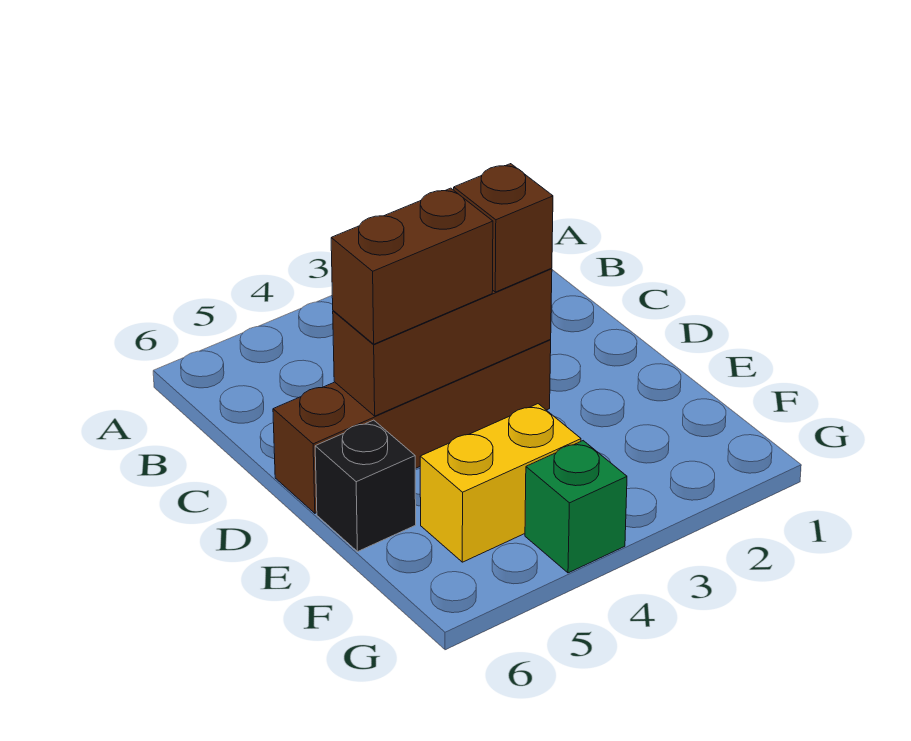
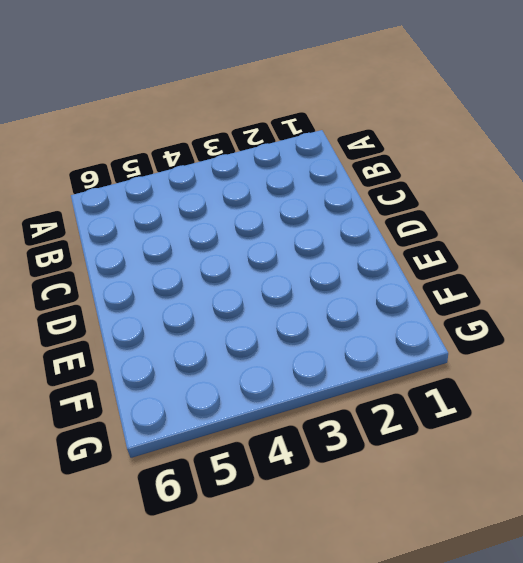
none -> brown 1x4 brick [273,340,551,513]
none -> black 1x1 brick [315,420,416,552]

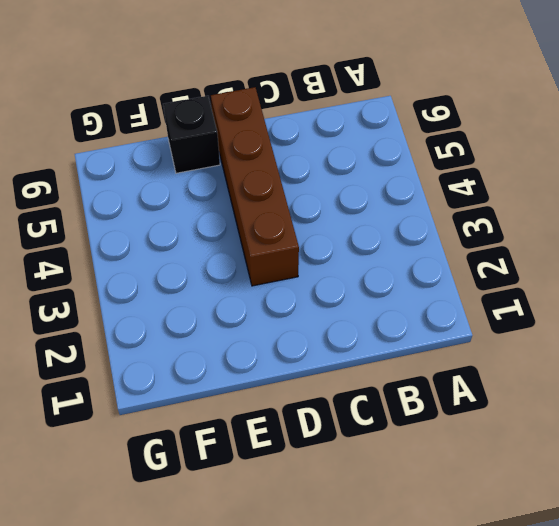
none -> yellow 1x2 brick [420,404,581,562]
none -> green 1x1 brick [525,441,627,573]

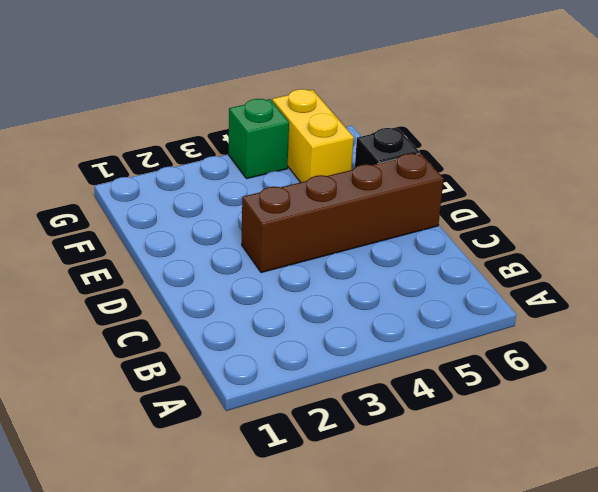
yellow 1x2 brick [272,89,354,182] -> yellow 1x2 brick turned to [420,404,581,562]
none -> brown 1x3 brick [333,268,552,416]
none -> brown 1x1 brick [454,164,553,292]

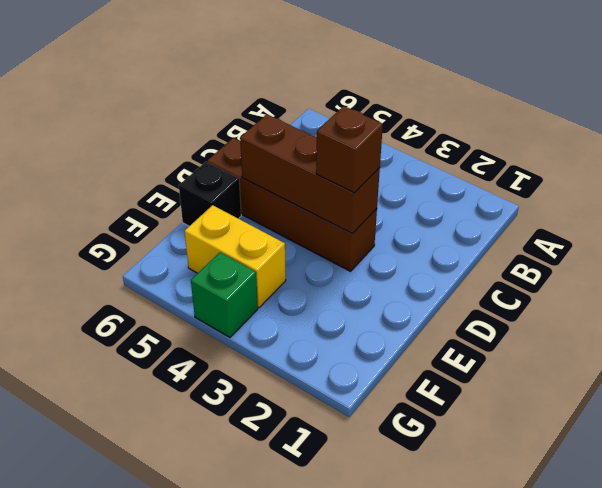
none -> brown 1x2 brick [331,188,493,344]

